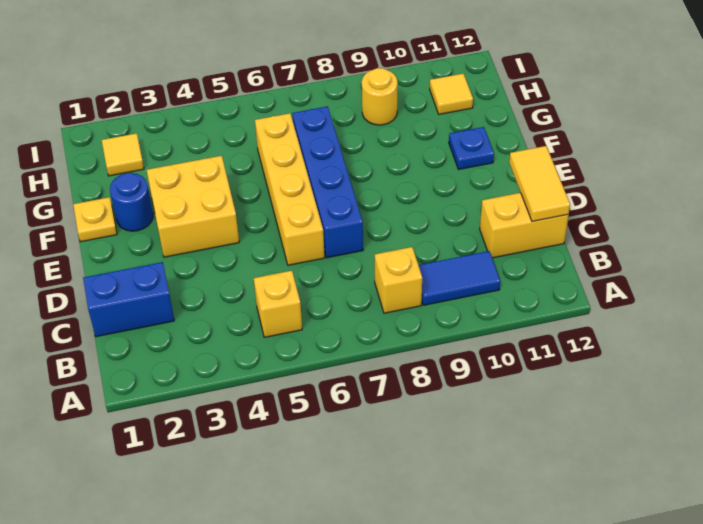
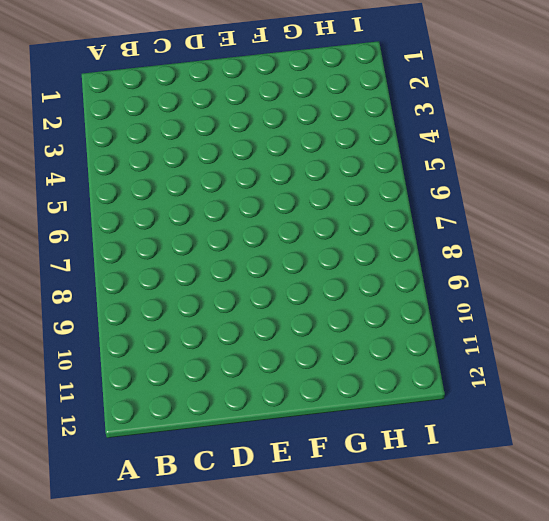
none -> yellow 1x1 brick [254,271,302,337]
none -> yellow 1x1 brick [375,247,422,313]
none -> blue 1x2 tile [418,251,500,305]

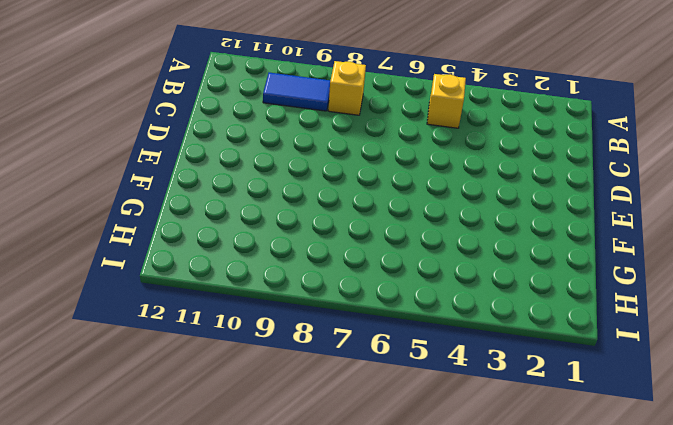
none -> blue 1x2 brick [83,262,174,337]
none -> yellow 1x2 brick [480,193,569,258]
none -> yellow 1x4 brick [255,113,325,265]

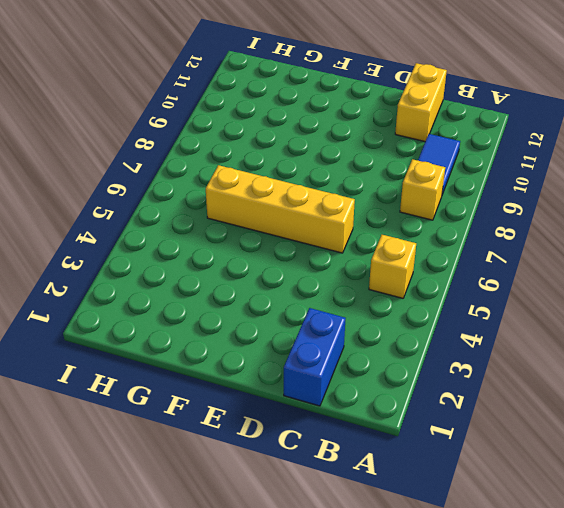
none -> blue 1x4 brick [292,106,363,258]
none -> yellow 2x2 brick [147,156,239,257]
none -> yellow 1x1 plate [73,197,117,242]

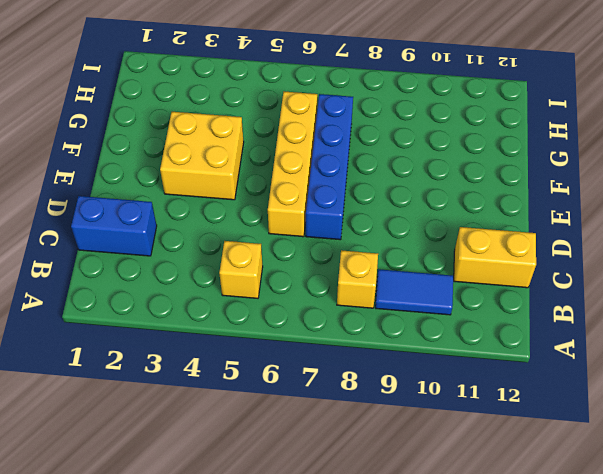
none -> yellow 1x1 plate [73,197,117,242]
none -> blue 1x1 round brick [110,173,153,231]
none -> blue 1x1 plate [449,127,494,170]

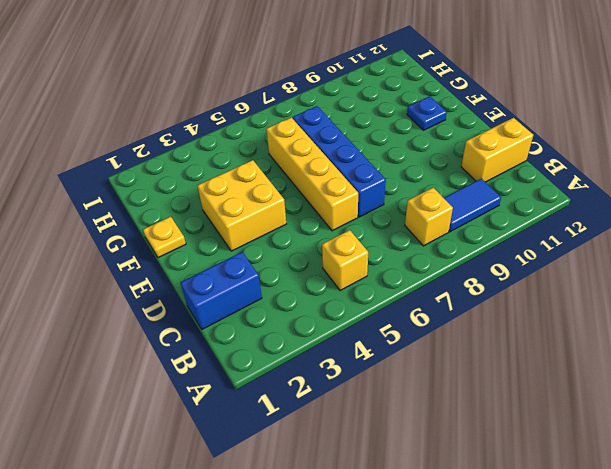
none -> blue 1x1 round brick [110,173,153,231]
none -> yellow 1x1 tile [102,133,144,176]
none -> yellow 1x1 round brick [362,68,398,125]

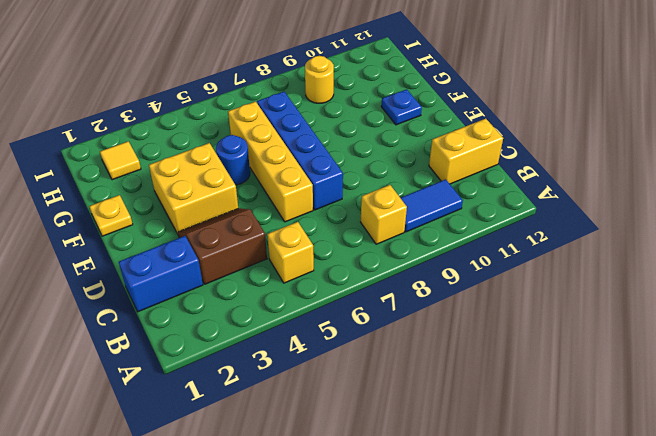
brown 2x2 slope [178,208,267,284] -> none
blue 1x1 round brick [216,135,250,185] -> blue 1x1 round brick moved to [110,173,153,231]
none -> yellow 1x1 tile [430,74,473,114]
none -> yellow 1x2 tile [509,146,570,221]

